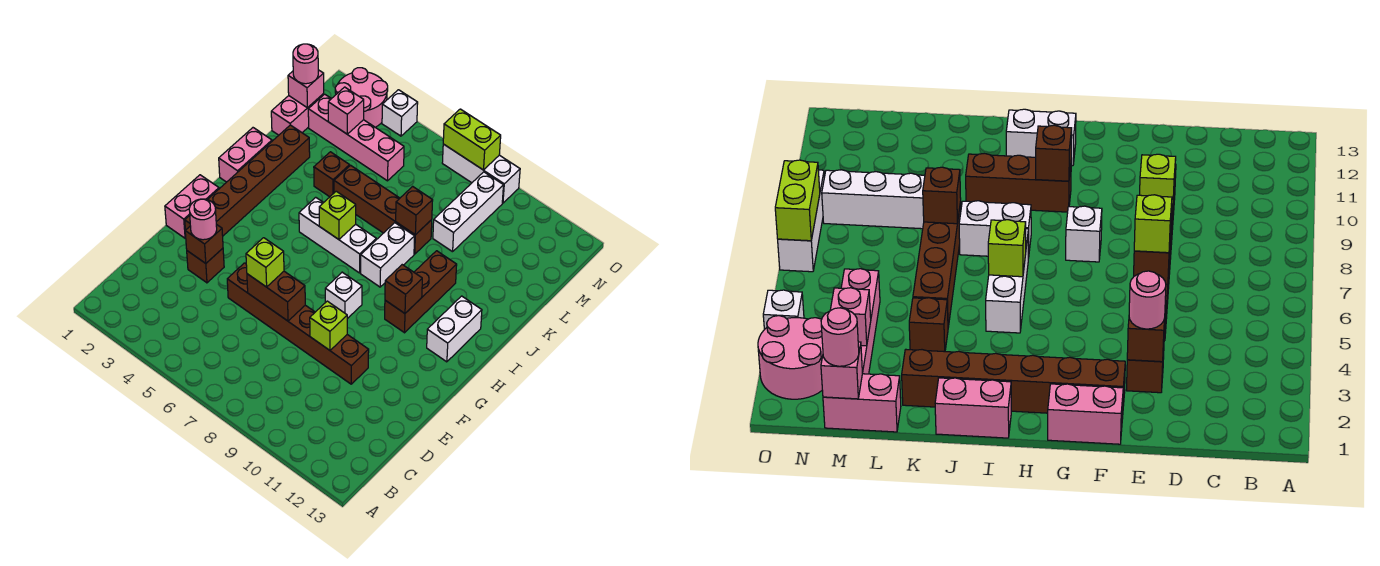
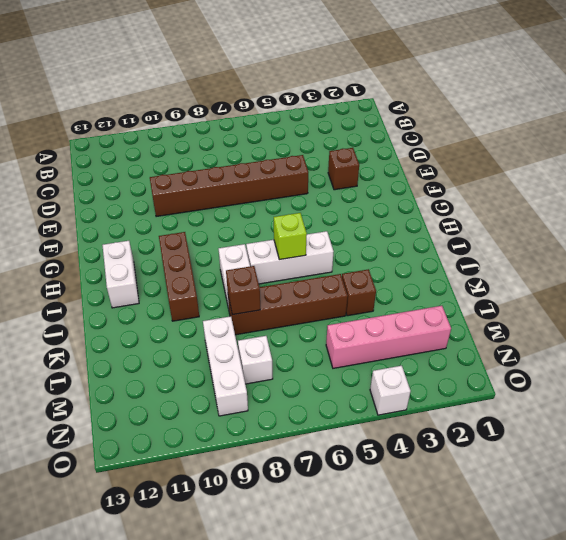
white 1x1 brick [238,336,273,384] -> white 1x1 brick moved to [325,272,362,319]
none -> pink 1x2 brick [165,175,219,238]
none -> brown 1x6 brick [185,125,310,236]
none -> pink 1x2 brick [219,128,272,182]
none -> pink 1x2 brick [271,94,324,135]

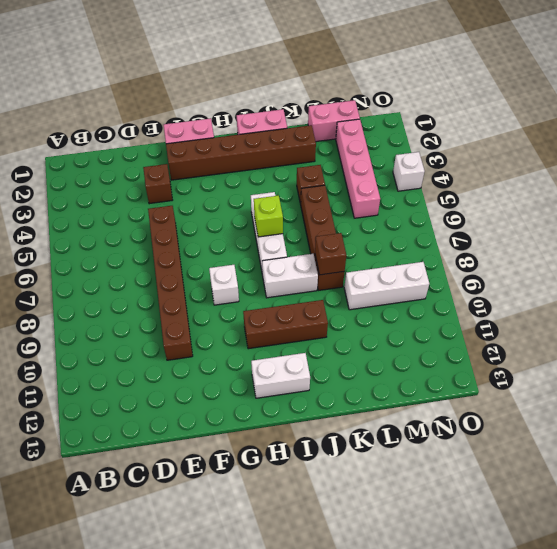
none -> pink 2x2 round brick [335,68,388,127]
none -> white 1x3 brick [442,144,520,203]
none -> brown 1x1 brick [185,224,223,263]
none -> brown 1x2 brick [247,271,305,321]

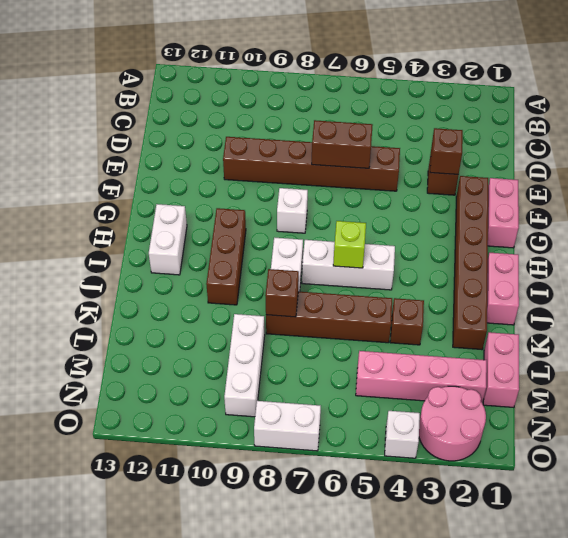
white 1x2 brick [254,401,321,451] -> white 1x3 brick [442,144,520,203]
none -> lime 1x1 brick [310,301,347,350]
none -> brown 1x1 brick [385,265,422,313]
none -> pink 1x1 brick [288,70,324,108]
none -> pink 1x1 brick [328,87,364,134]

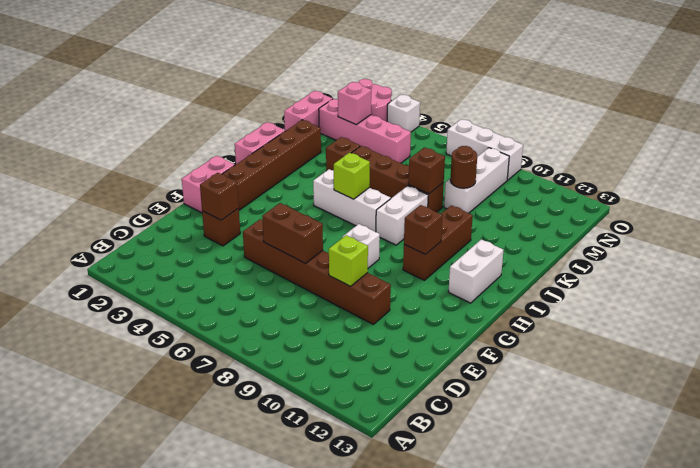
brown 1x1 round brick [450,146,477,188] -> none
none -> pink 1x1 brick [288,70,324,108]
none -> lime 1x2 brick [443,109,501,170]
none -> pink 1x1 round brick [189,199,217,240]
none -> lime 1x1 brick [246,238,284,287]

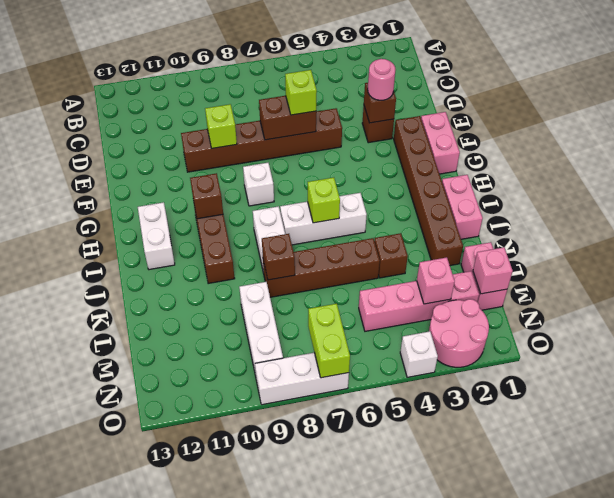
lime 1x2 brick [308,304,350,378] -> lime 1x2 brick turned to [443,109,501,170]
none -> pink 1x1 round brick [293,44,318,84]

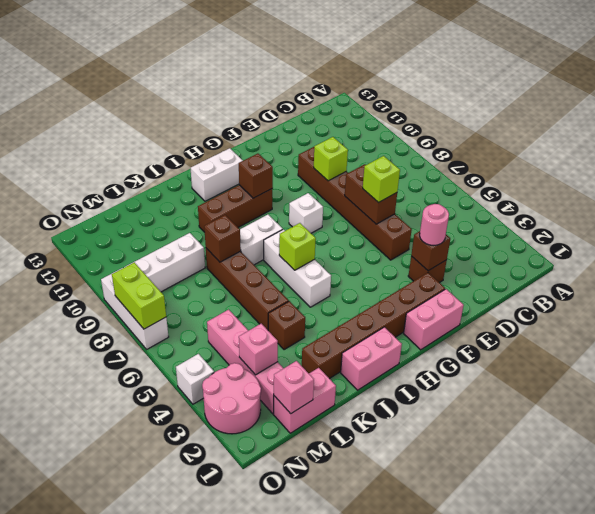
none -> pink 1x1 round brick [293,44,318,84]

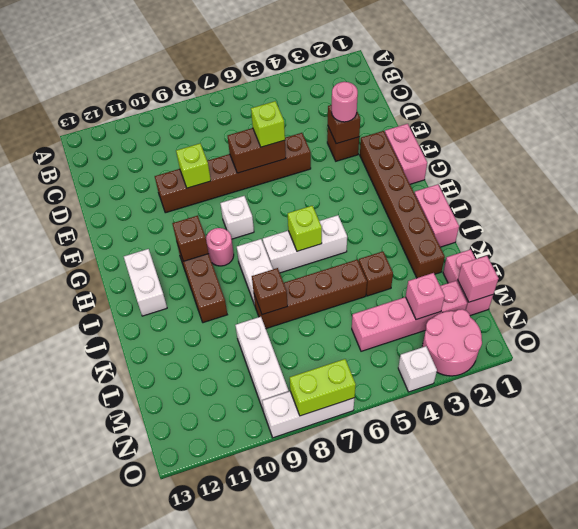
pink 1x1 round brick [206,228,234,266] -> pink 1x1 round brick moved to [293,44,318,84]

